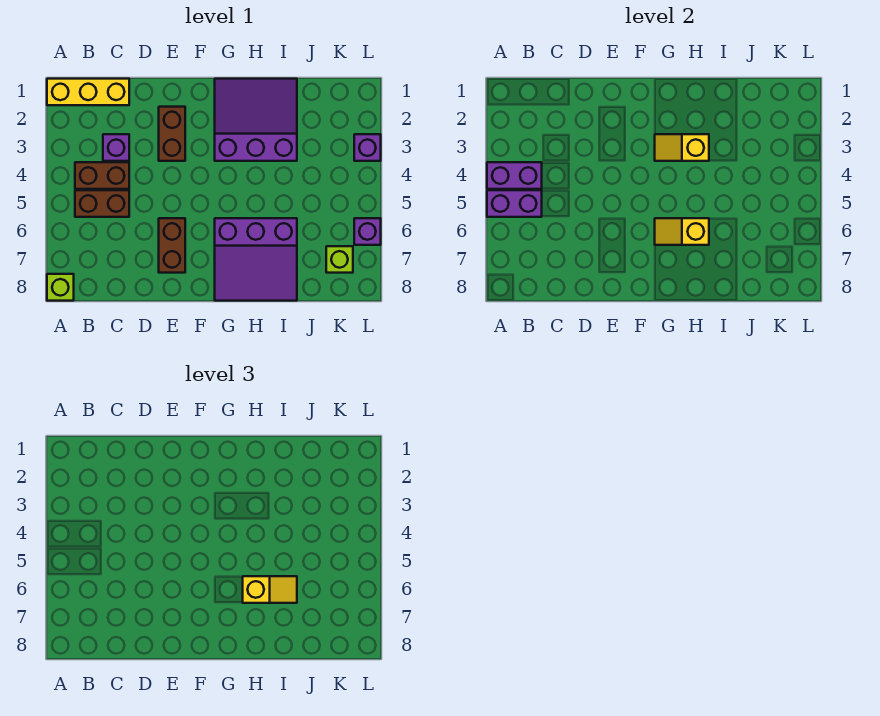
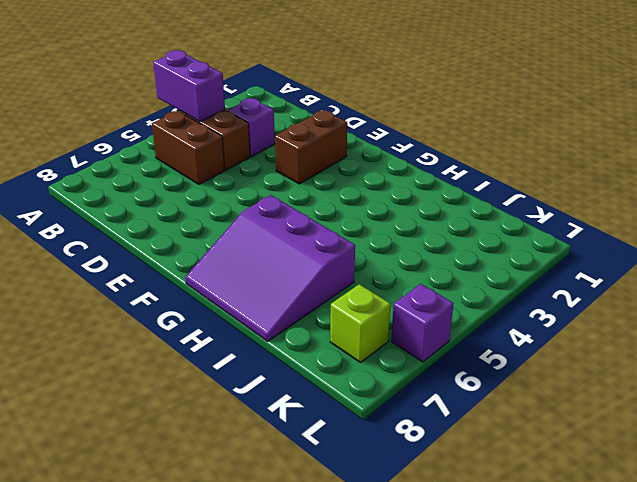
none -> yellow 1x3 brick [47,79,129,105]
none -> lime 1x1 brick [47,274,74,301]
none -> brown 1x2 brick [159,218,185,273]

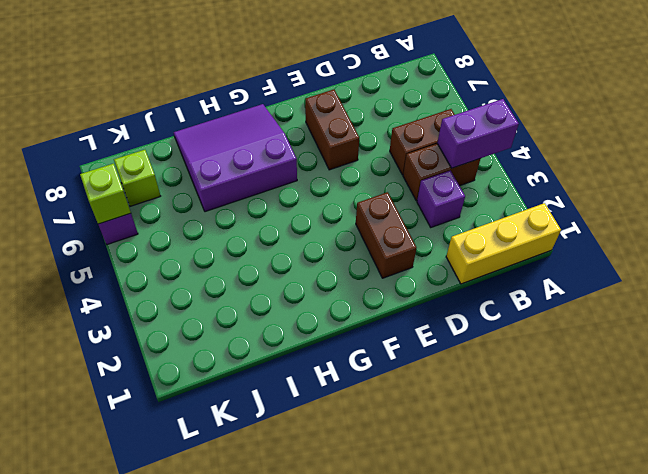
lime 1x1 brick [80,164,131,224] -> lime 1x1 brick moved to [47,274,74,301]
none -> purple 3x3 slope [215,79,297,161]
none -> purple 1x1 brick [354,134,381,161]
none -> purple 1x2 brick [487,190,542,217]

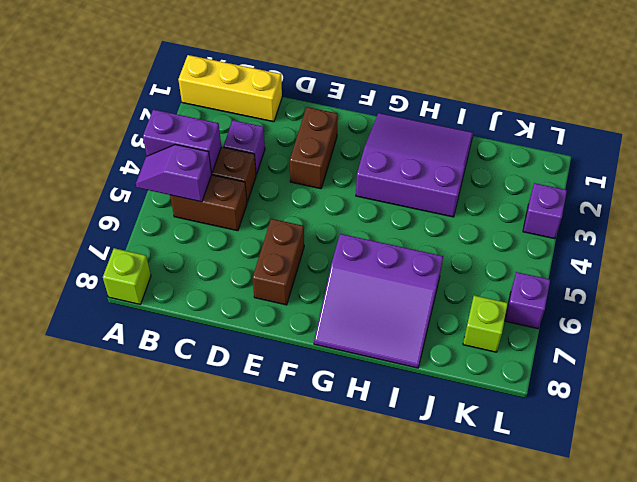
purple 1x2 slope [136,144,212,202] -> purple 1x2 brick [487,190,542,217]
none -> yellow 1x2 slope [655,134,709,161]
none -> yellow 1x2 slope [655,218,709,245]
none -> yellow 1x2 slope [243,576,297,603]

